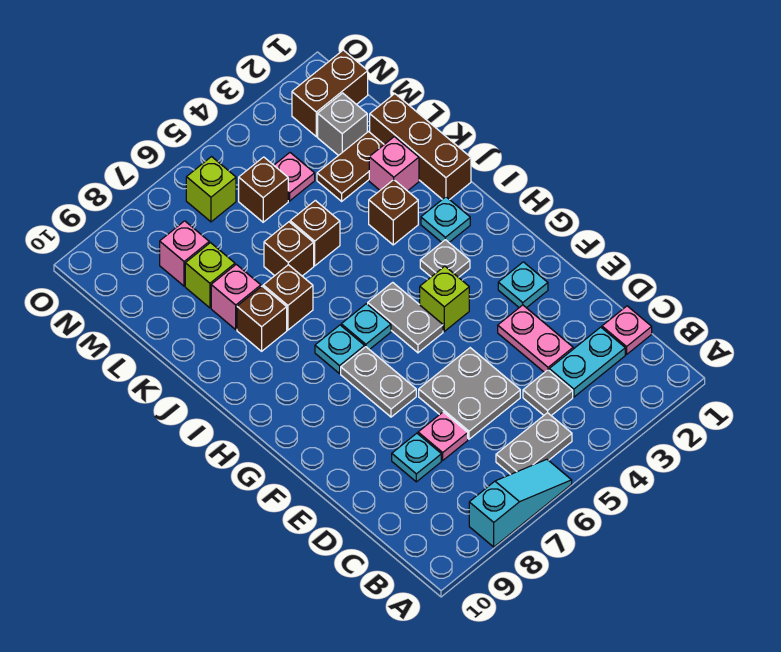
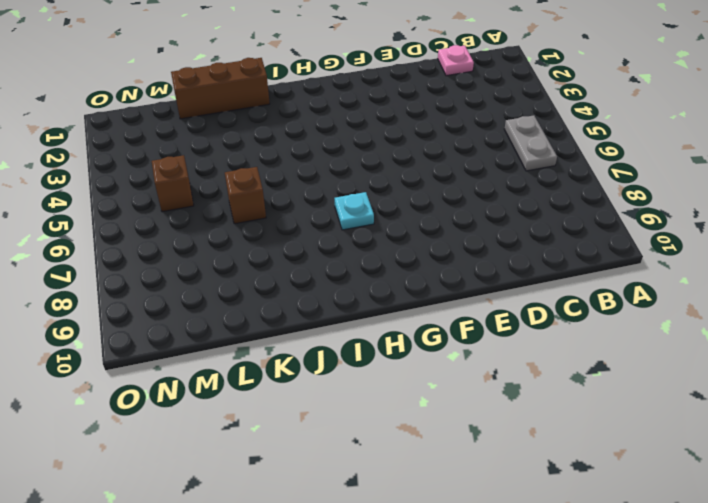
none -> cyan 1x3 slope [469,459,572,547]
none -> cyan 1x2 plate [549,327,625,397]
none -> grey 1x1 plate [523,370,573,415]
none -> pink 1x2 plate [498,305,573,372]

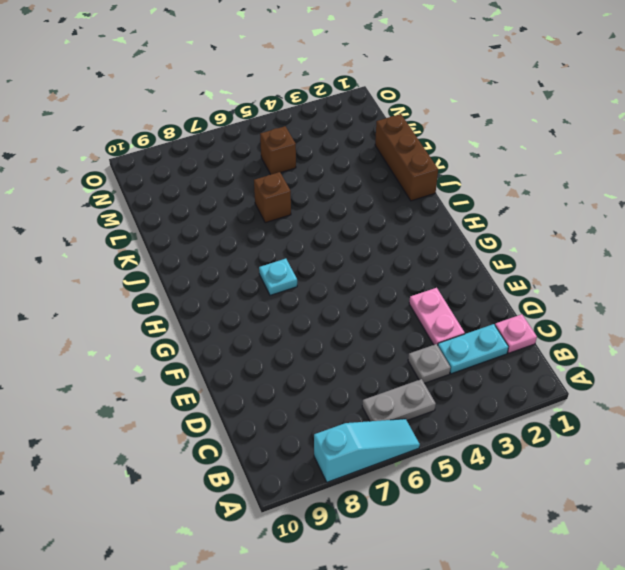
none -> grey 2x2 plate [419,348,520,439]
none -> pink 1x1 plate [418,412,468,460]
none -> cyan 1x1 plate [392,433,441,482]
none -> cyan 1x1 plate [498,262,548,308]

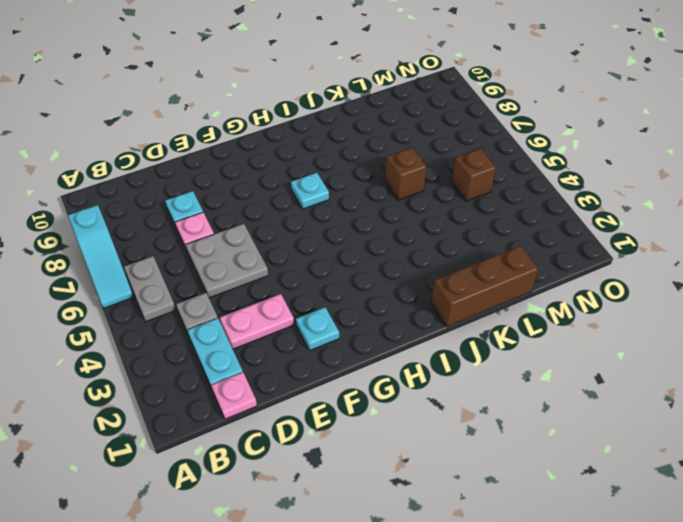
none -> grey 1x2 plate [341,347,416,417]
none -> lime 1x1 brick [420,266,469,331]
none -> grey 1x2 plate [368,282,443,353]
none -> grey 1x1 plate [420,240,470,277]

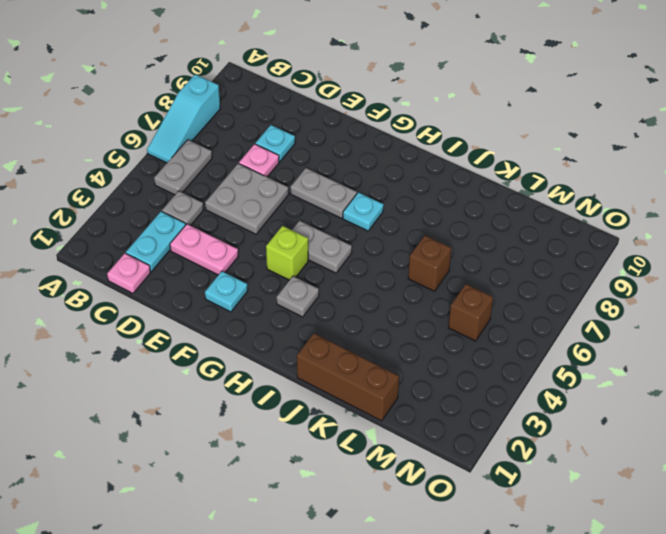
none -> cyan 1x1 plate [341,304,391,350]
none -> cyan 1x1 plate [421,197,470,242]
none -> brown 1x1 brick [369,180,418,245]
none -> brown 1x1 brick [263,265,313,330]

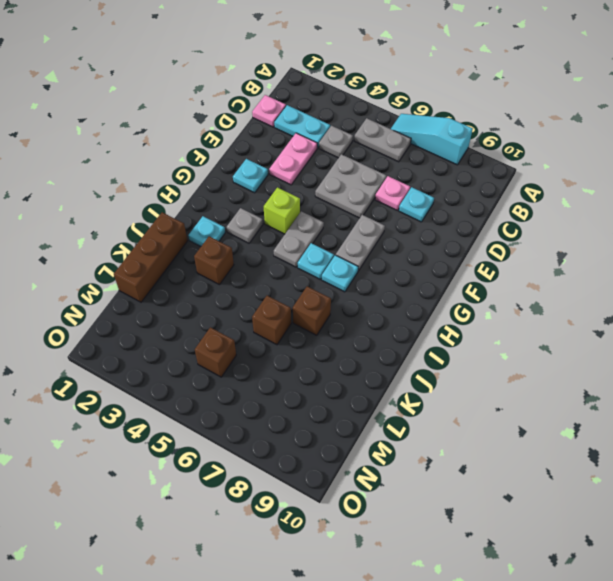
none -> brown 1x1 brick [237,286,287,351]
none -> pink 1x1 brick [369,137,419,191]
none -> brown 1x1 brick [290,200,340,266]
none -> pink 1x1 brick [211,264,261,330]

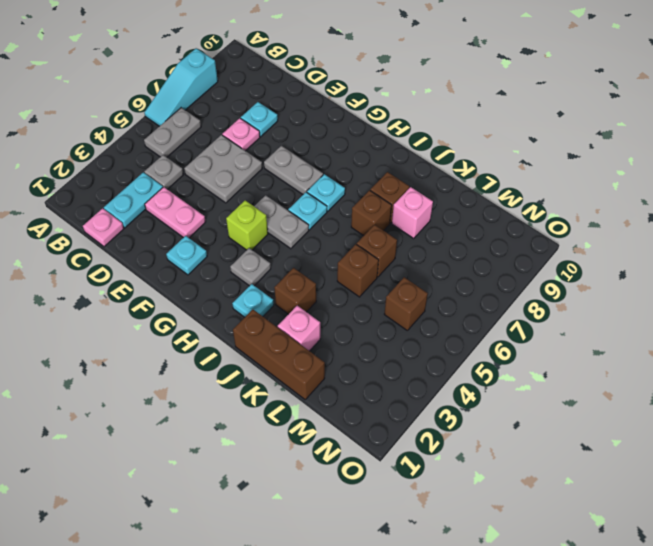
none -> brown 1x2 plate [317,132,384,201]
none -> lime 1x1 brick [185,243,235,308]
none -> grey 1x1 brick [318,93,367,156]
none -> pink 1x1 plate [274,153,315,201]

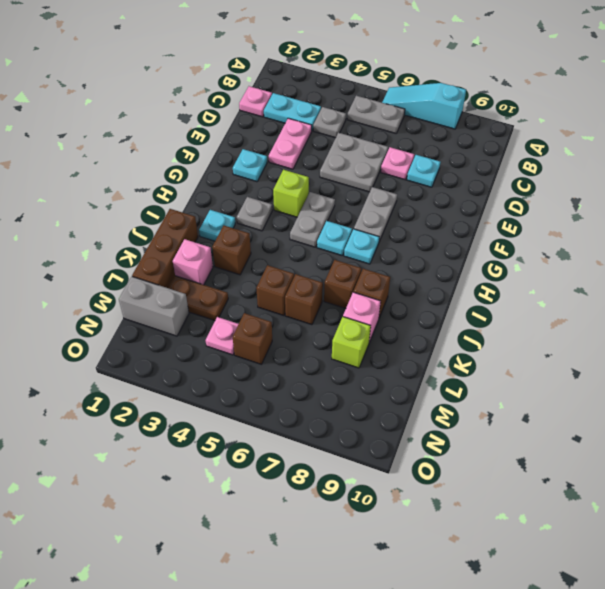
grey 1x2 brick [119,277,189,336] -> grey 1x1 brick [318,93,367,156]
none -> pink 1x1 brick [160,221,209,286]
none -> brown 1x2 brick [292,50,368,137]
none -> lime 1x1 brick [186,157,236,222]

